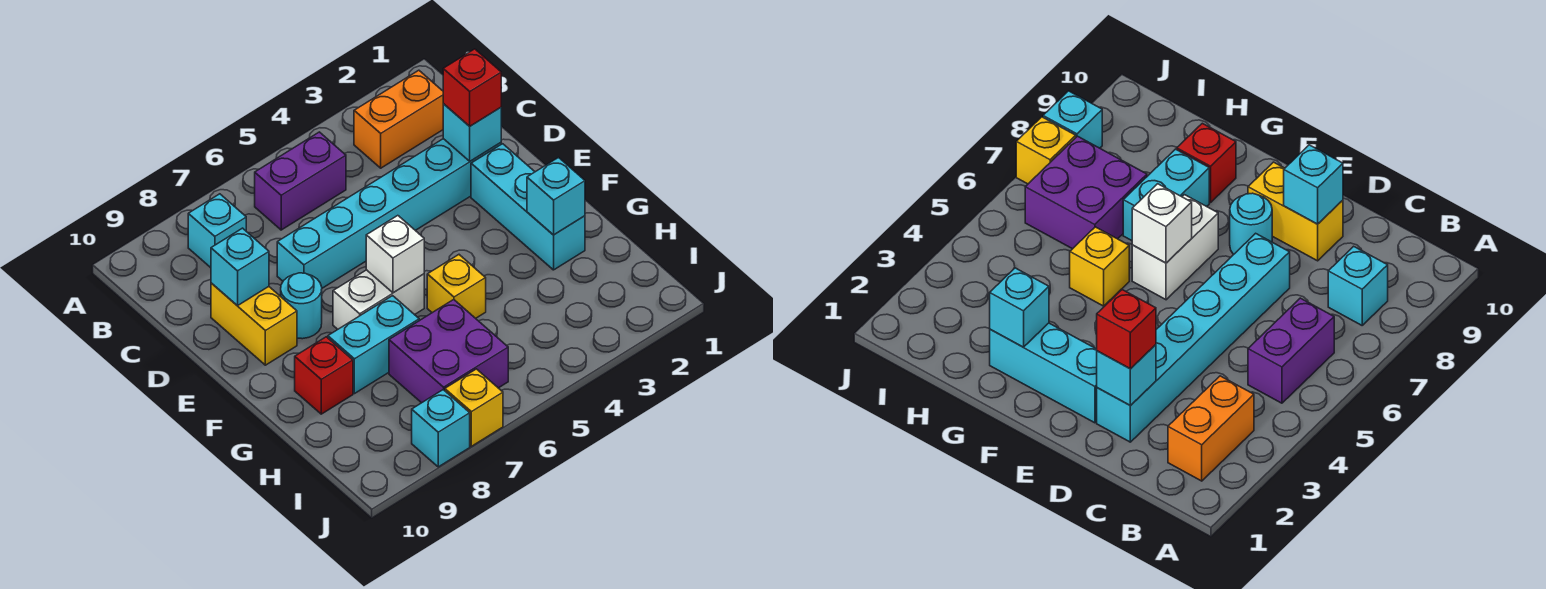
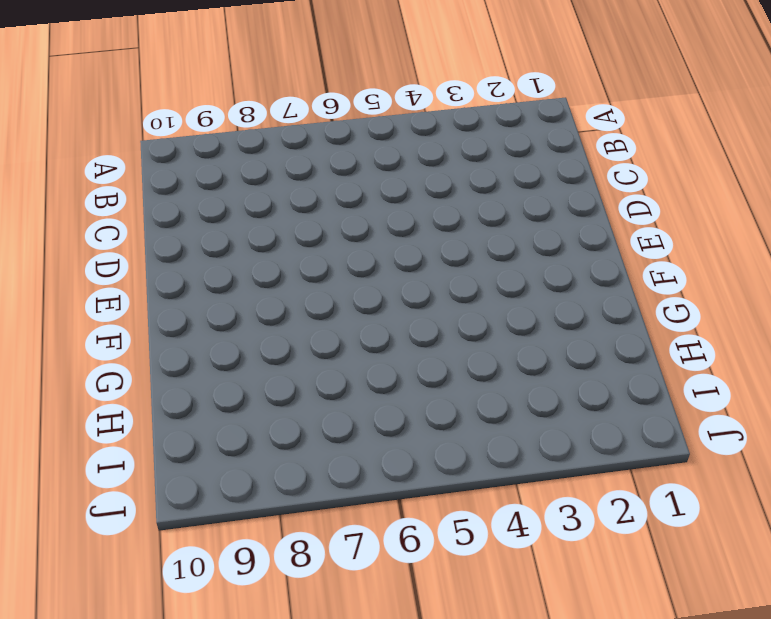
none -> orange 1x2 brick [354,70,443,168]
none -> purple 1x2 brick [255,132,346,230]
none -> cyan 1x1 brick [188,194,246,268]

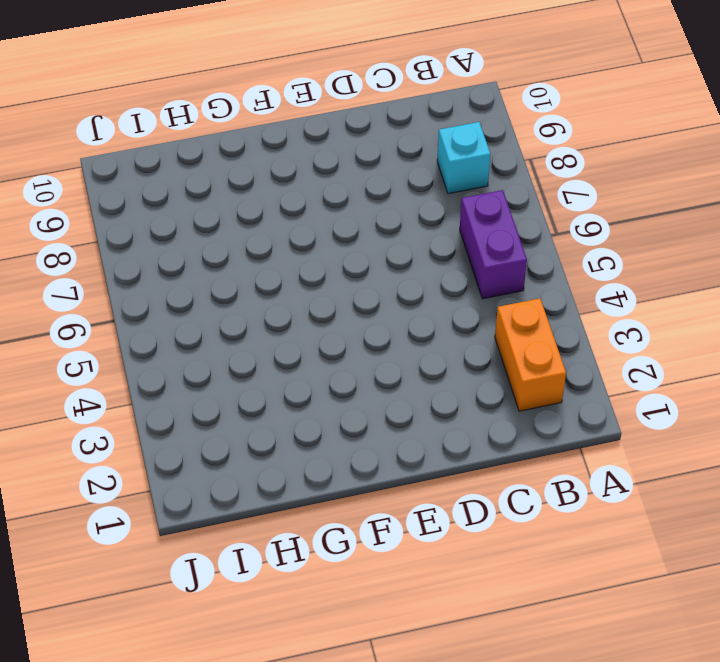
none -> cyan 1x6 brick [277,139,501,288]
none -> yellow 1x2 brick [211,283,297,365]
none -> cyan 1x3 brick [471,144,585,270]

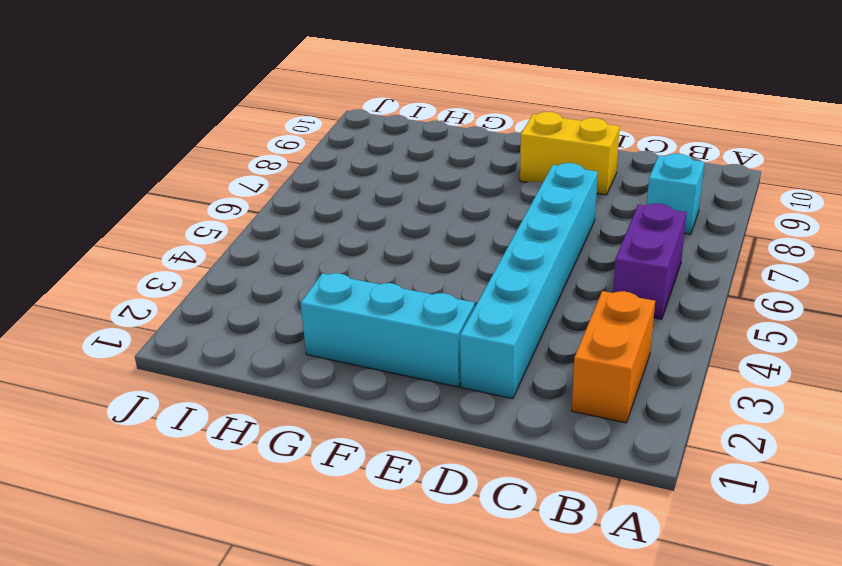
none -> cyan 1x1 round brick [281,273,322,339]
none -> white 1x2 brick [333,270,424,329]
none -> yellow 1x1 brick [427,255,486,318]

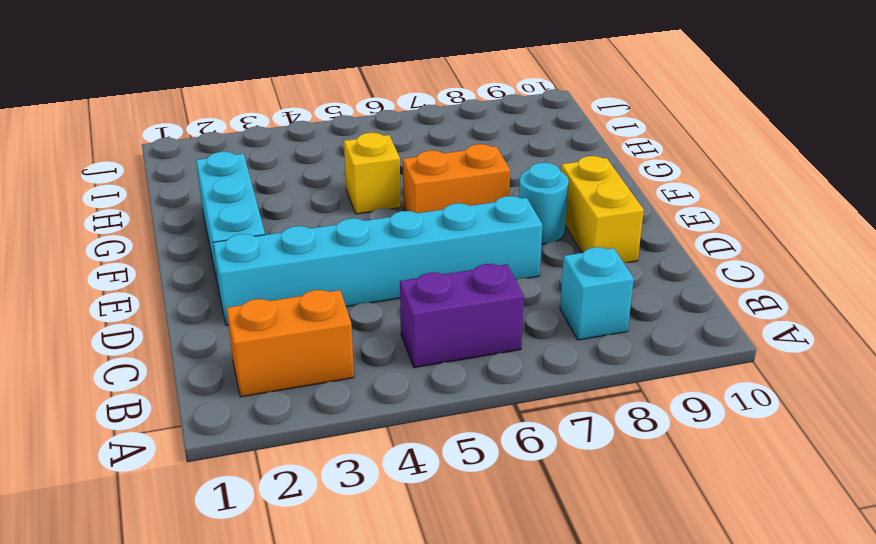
orange 1x2 brick [403,144,510,213] -> white 1x2 brick [333,270,424,329]
none -> cyan 1x2 brick [328,296,419,394]
none -> red 1x1 brick [295,337,353,414]
none -> purple 2x2 brick [389,300,508,403]

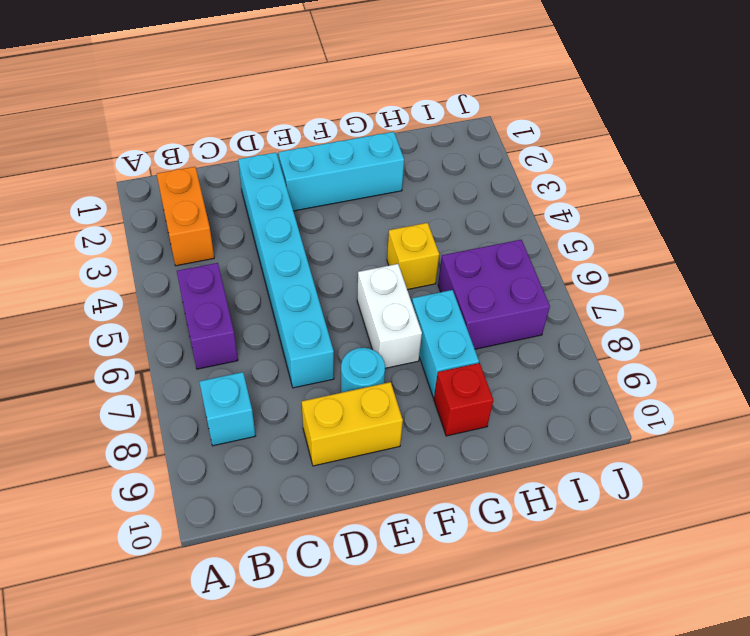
none -> yellow 1x1 brick [445,369,503,446]
none -> cyan 1x1 brick [412,390,470,467]
none -> cyan 1x1 brick [443,103,501,161]

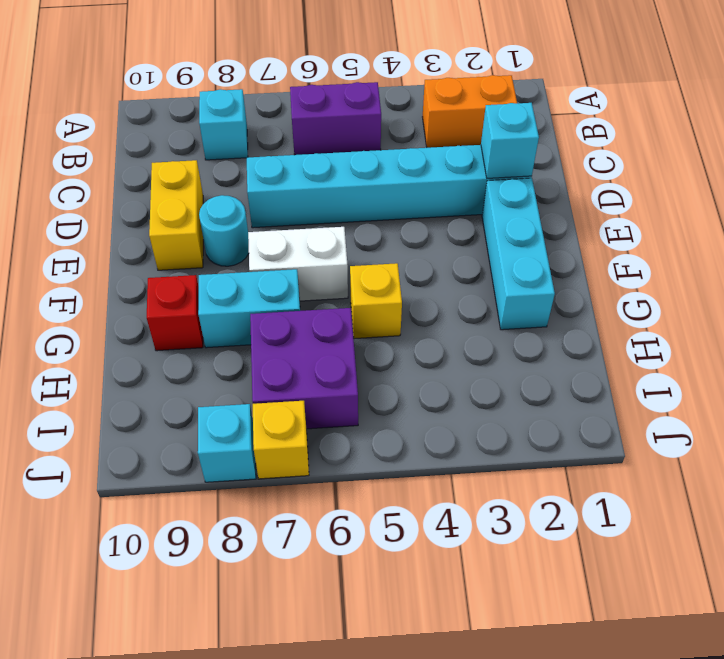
none -> cyan 1x1 brick [211,228,269,305]
none -> white 1x1 brick [366,216,424,293]
none -> cyan 1x1 brick [527,158,585,235]

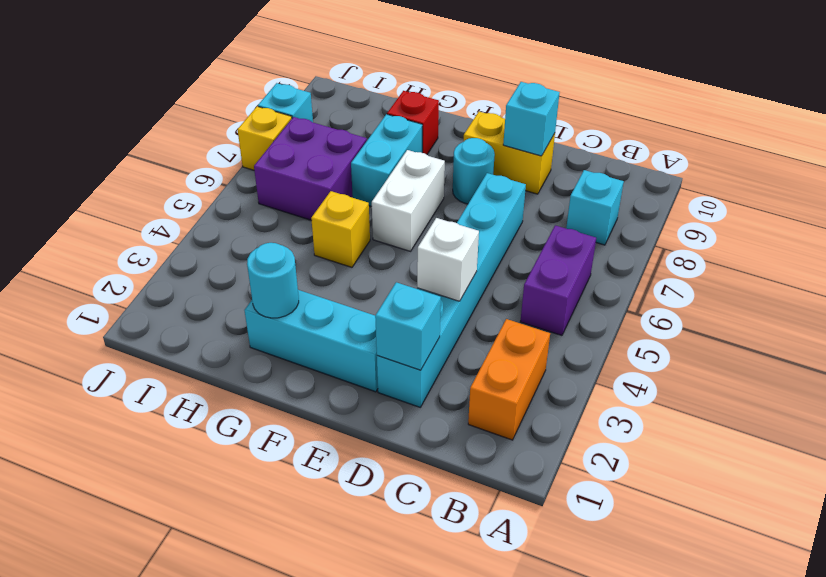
white 1x1 brick [417,218,479,301] -> white 1x1 brick moved to [366,216,424,293]
cyan 1x1 round brick [247,243,299,318] -> cyan 1x1 brick [527,158,585,235]
none -> red 1x1 brick [443,49,501,126]

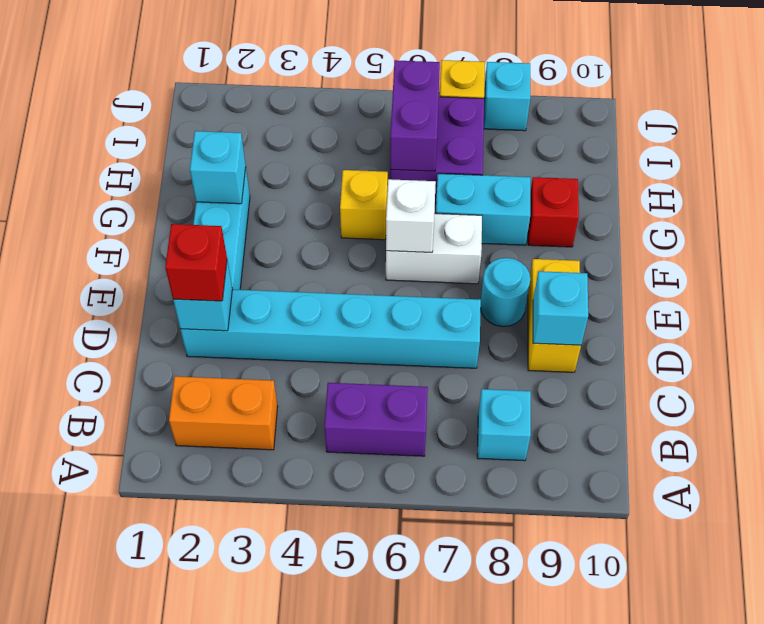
purple 1x2 brick [390,60,440,171] -> none

